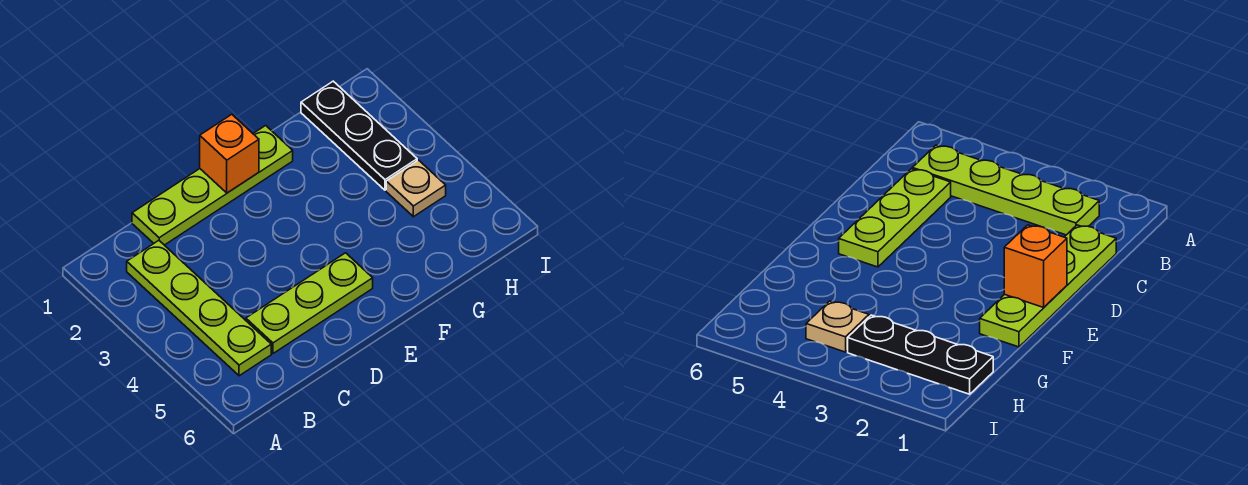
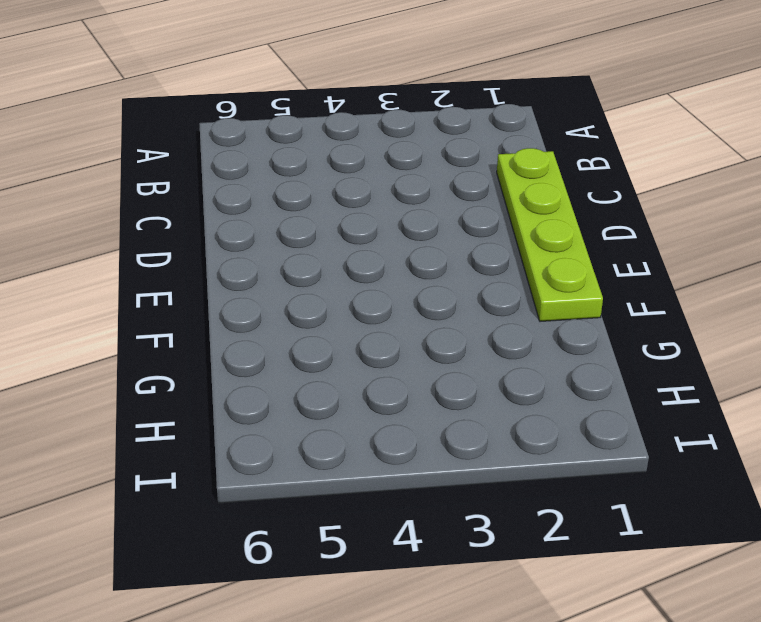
none -> lime 1x4 plate [127,240,271,376]
none -> lime 1x3 plate [246,253,373,353]

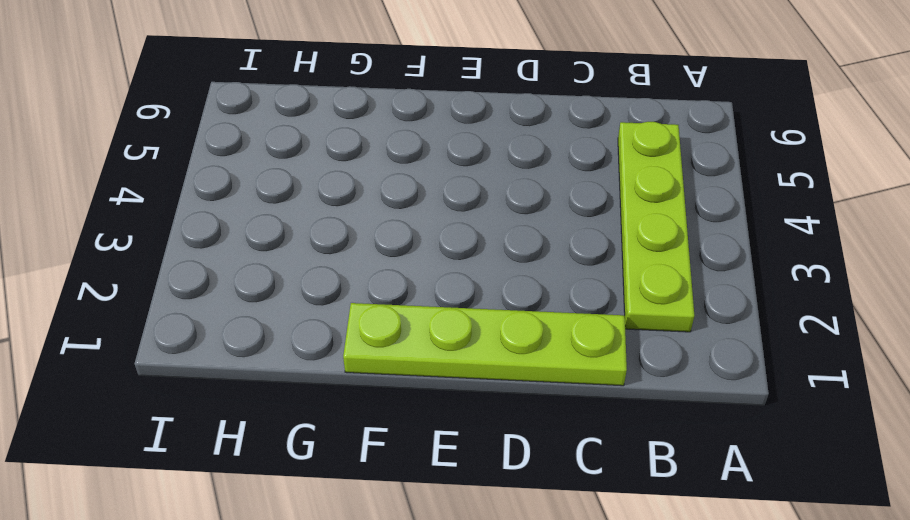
none -> lime 1x3 plate [246,253,373,353]
none -> black 1x3 plate [301,81,417,190]

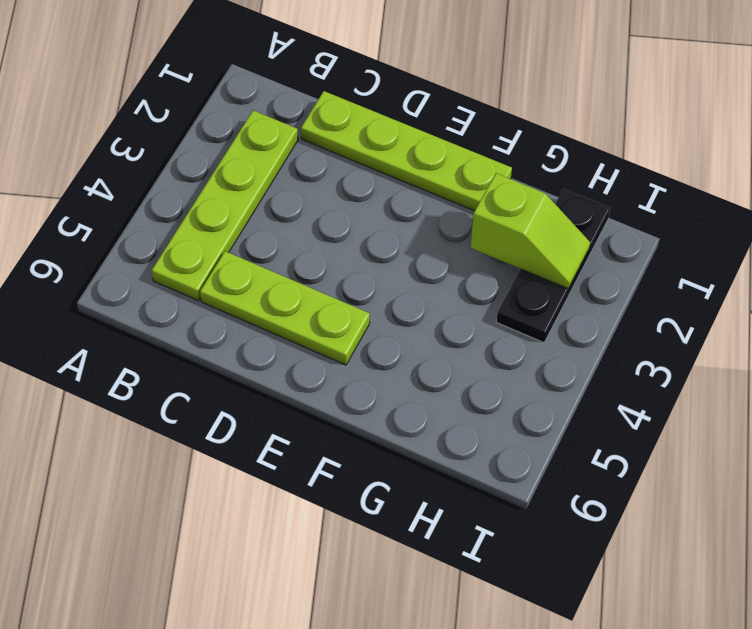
lime 1x2 slope [471,173,590,288] -> none
none -> tan 1x1 plate [386,160,446,217]
none -> orange 1x1 brick [200,114,259,193]

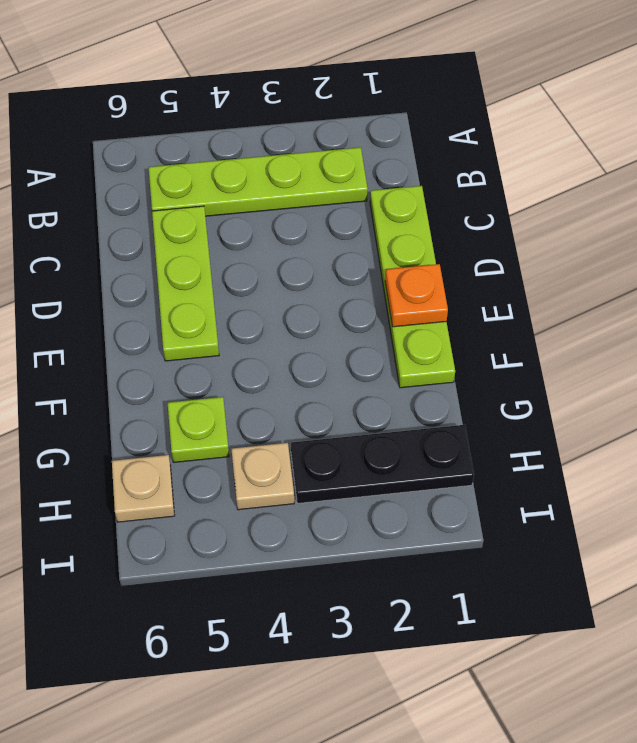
orange 1x1 plate [385,264,448,327] -> orange 1x1 brick [200,114,259,193]
lime 1x1 plate [168,397,229,463] -> none
tan 1x1 plate [112,455,175,522] -> none

